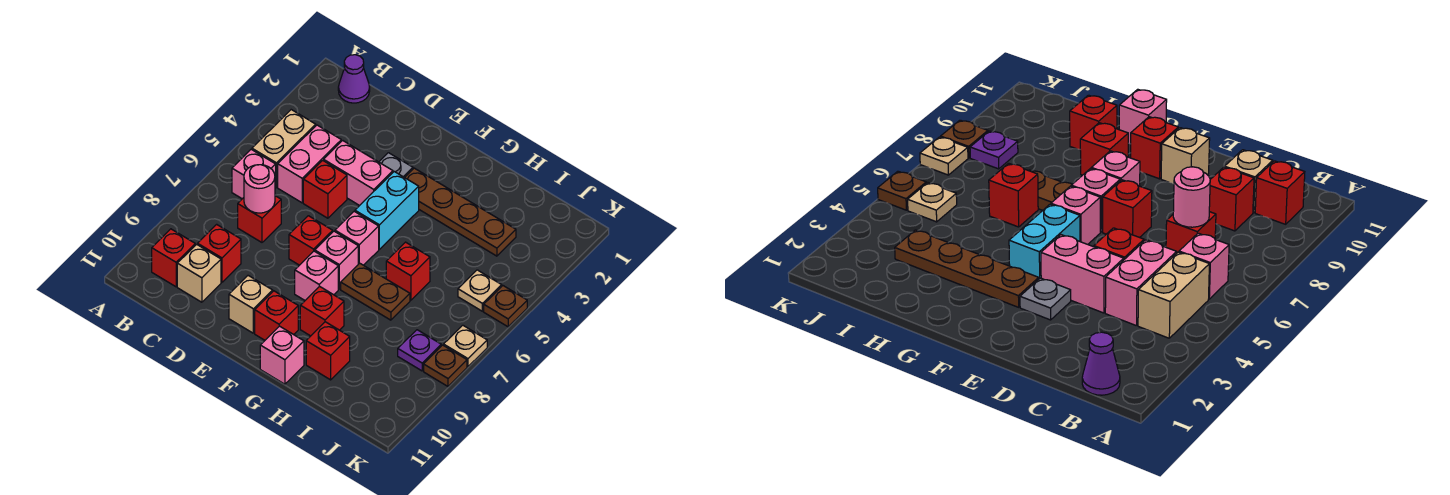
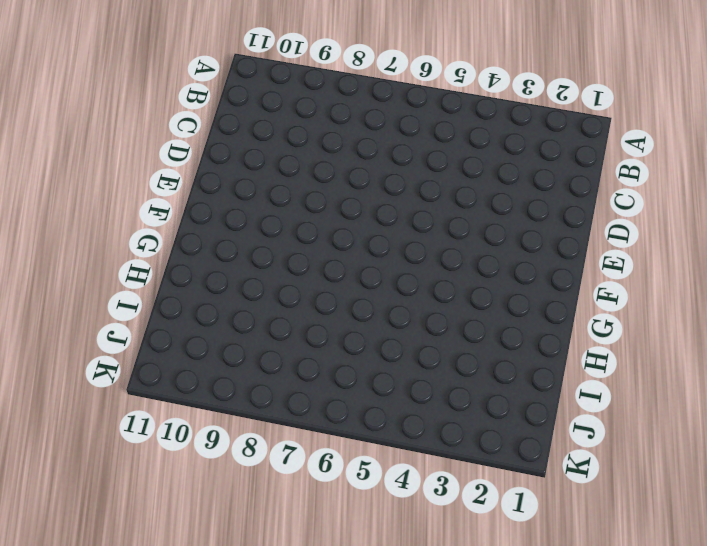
none -> purple 1x1 cone [338,55,370,103]
none -> tan 1x2 brick [252,110,316,187]
none -> pink 1x1 brick [232,149,276,199]
none -> red 1x1 brick [152,229,195,287]

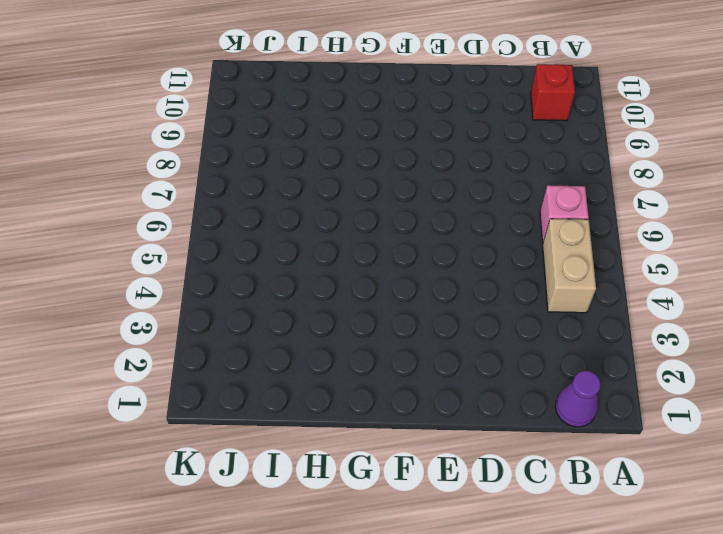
none -> pink 1x2 brick [278,125,341,203]
none -> red 1x1 brick [238,196,281,242]
none -> red 1x1 brick [198,224,241,282]
none -> tan 1x1 brick [177,244,221,302]

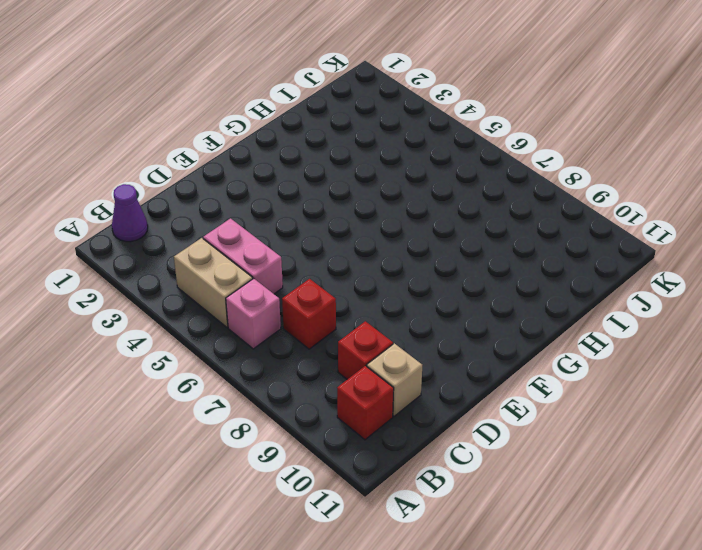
none -> pink 1x2 brick [324,141,393,206]
none -> red 1x1 brick [303,160,347,218]
none -> grey 1x1 plate [379,153,413,178]
none -> red 1x1 brick [289,216,333,265]

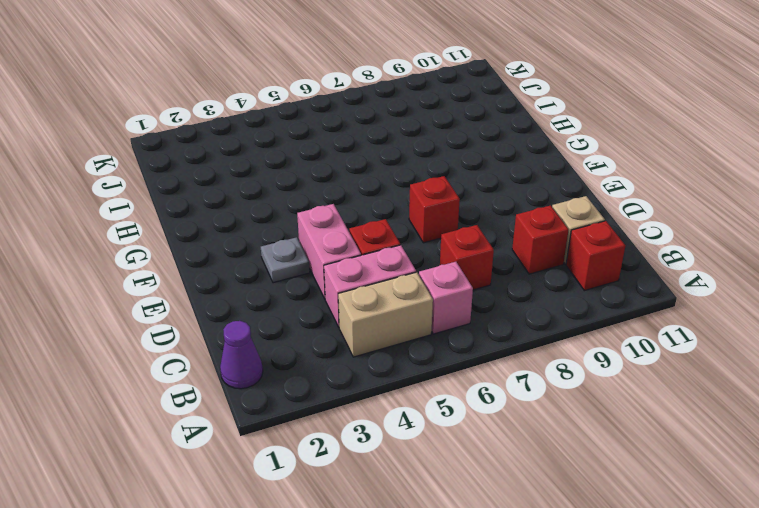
none -> tan 1x1 brick [229,276,273,333]
none -> brown 1x4 plate [405,168,516,256]
none -> cyan 1x2 brick [355,172,419,249]
none -> pink 1x1 brick [335,211,379,265]

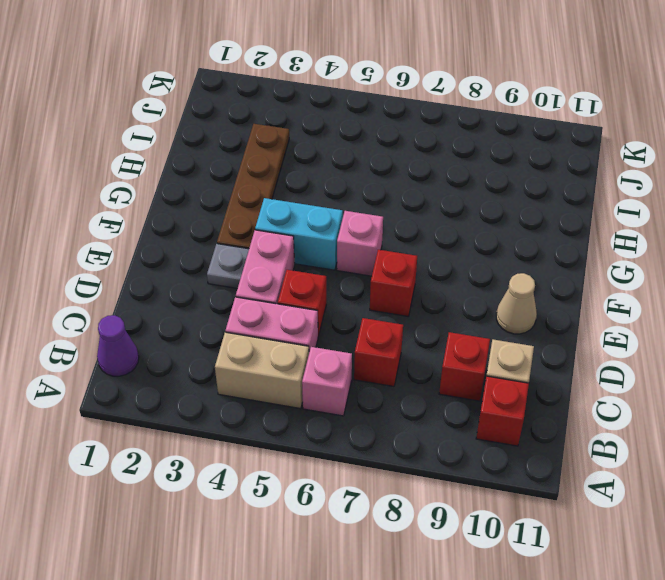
tan 1x1 cone [496,273,537,334] -> tan 1x1 brick [229,276,273,333]
none -> pink 1x1 brick [315,231,358,289]
none -> pink 1x1 brick [295,251,338,300]
none -> red 1x1 brick [255,291,298,340]
none -> brown 1x2 plate [341,263,410,320]

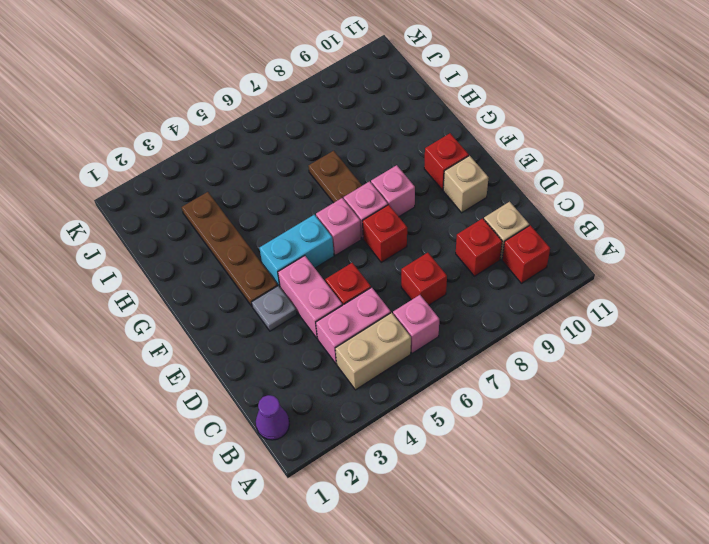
none -> red 1x1 brick [300,286,344,336]
none -> pink 1x1 brick [260,326,304,384]
none -> red 1x1 brick [386,242,430,300]
none -> red 1x1 brick [306,322,350,380]

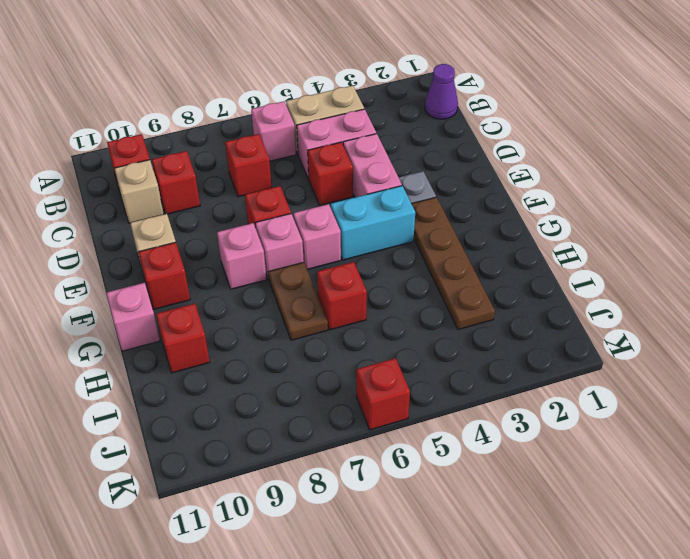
red 1x1 brick [356,358,410,430] -> red 1x1 brick moved to [300,286,344,336]
none -> tan 1x1 plate [458,270,502,311]
none -> purple 1x1 plate [398,330,441,371]
none -> brown 1x1 plate [484,286,527,327]
none -> tan 1x1 plate [444,325,487,366]

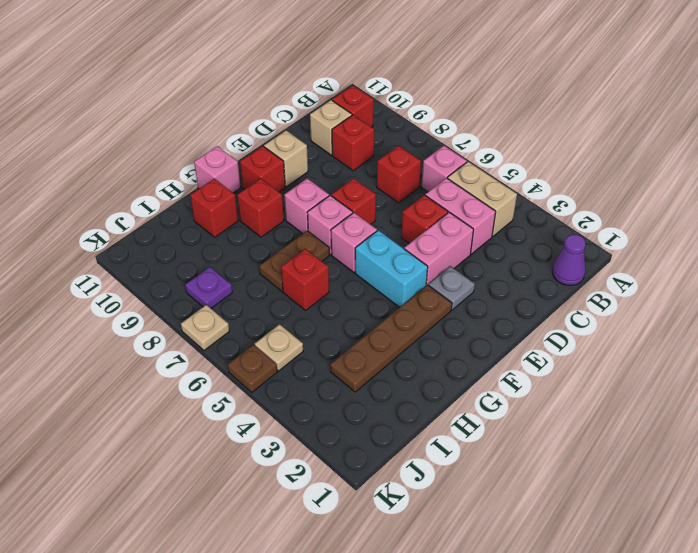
none -> brown 1x1 plate [424,345,467,386]
none -> pink 1x1 round brick [244,165,275,213]

